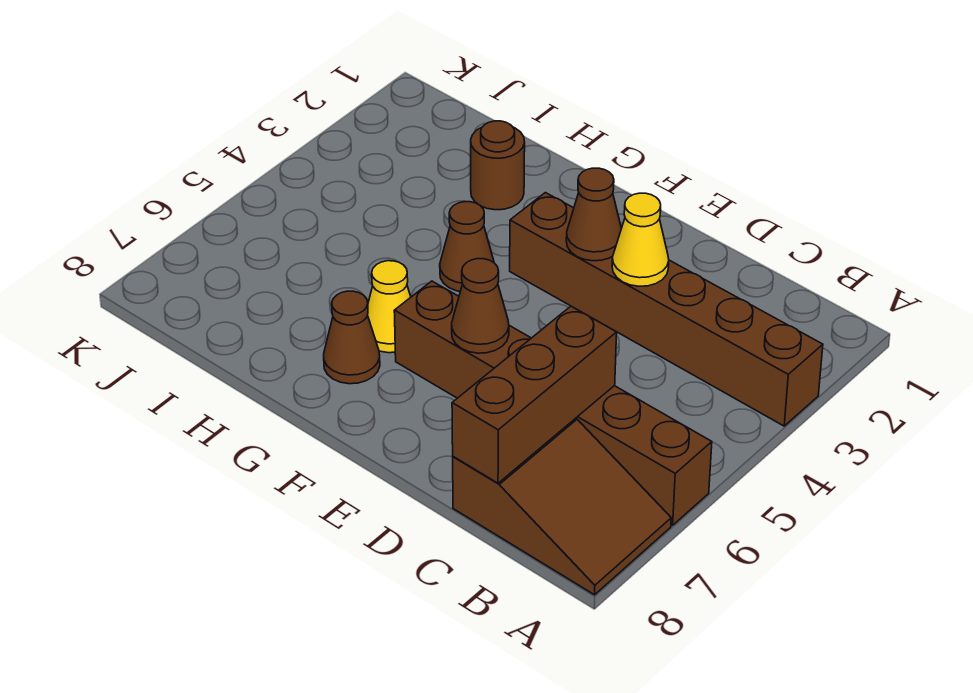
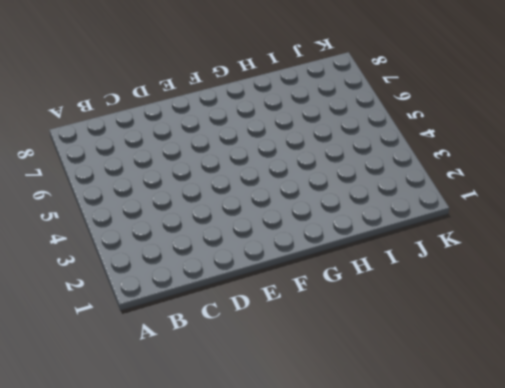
none -> brown 1x6 brick [510,193,823,426]
none -> brown 1x6 brick [394,281,712,525]

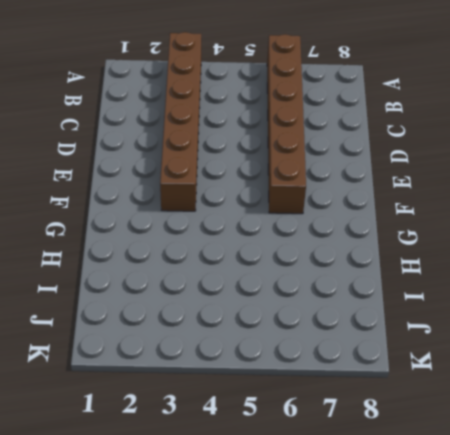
none -> brown 2x3 slope [453,418,671,595]
none -> brown 1x1 cone [440,202,494,291]

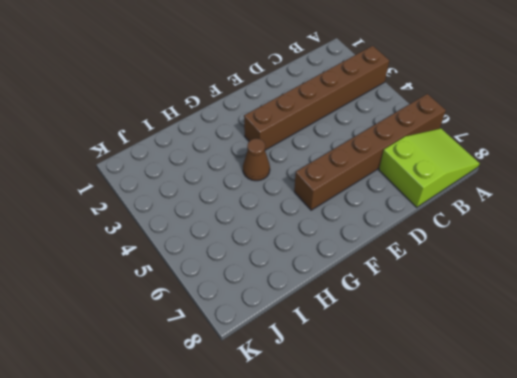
lime 2x3 slope [379,128,480,207] -> brown 2x3 slope [453,418,671,595]
none -> yellow 1x1 cone [368,261,411,353]
none -> brown 1x1 cone [324,291,380,384]

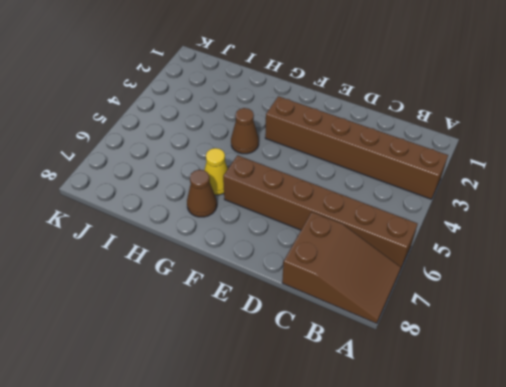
none -> brown 1x1 round brick [471,121,525,210]
none -> brown 1x3 brick [452,306,617,483]

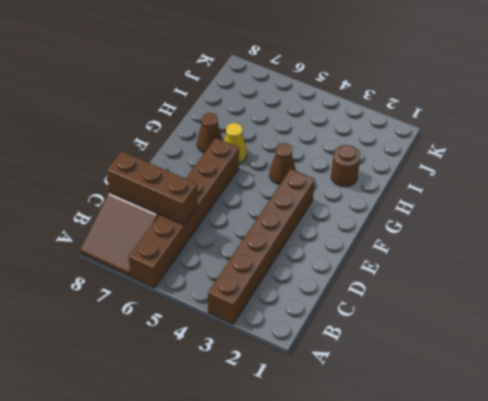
none -> yellow 1x1 cone [612,193,669,286]
none -> brown 1x1 cone [566,168,621,261]

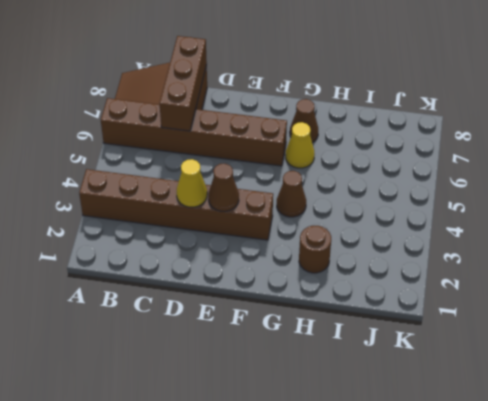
none -> brown 1x1 cone [452,259,509,353]

